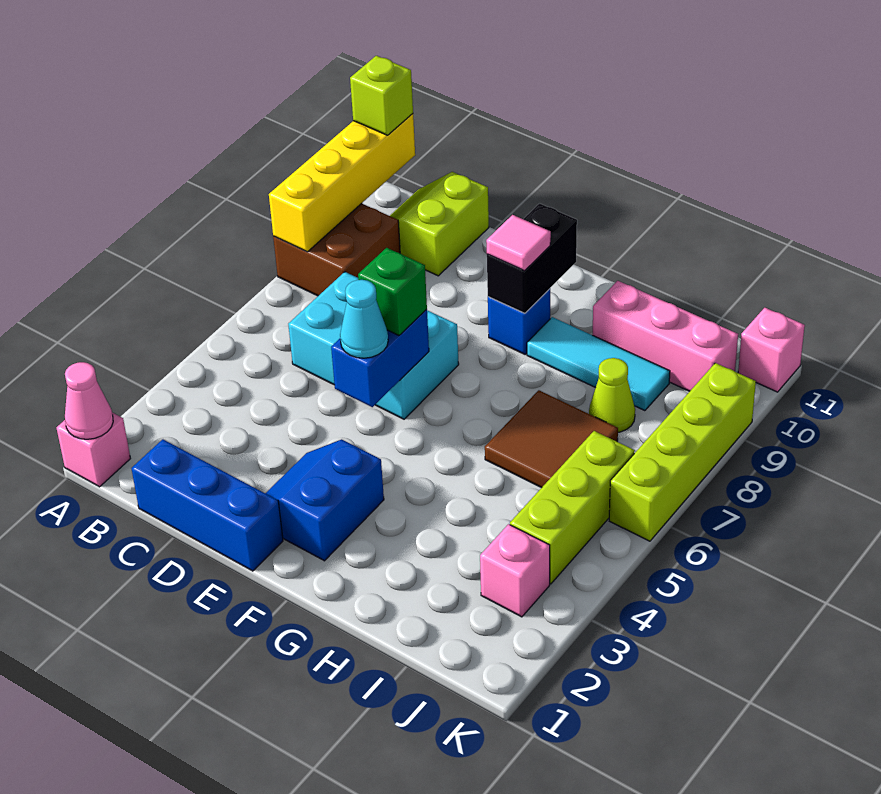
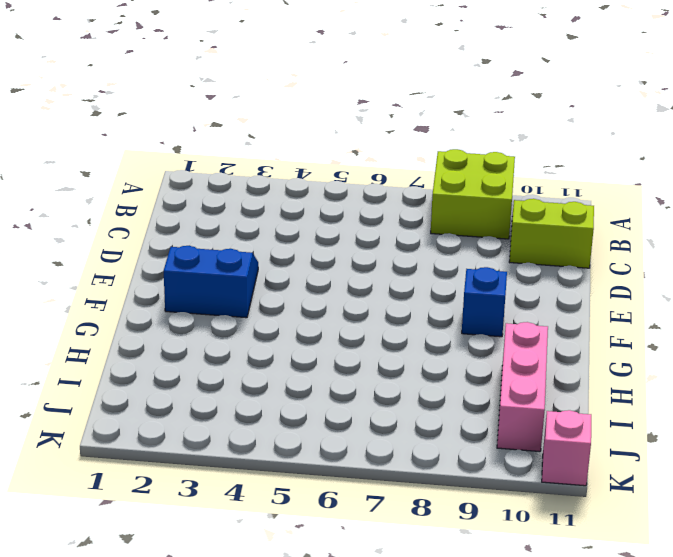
lime 2x2 brick [431,149,515,239] -> brown 2x2 brick [273,203,400,296]
none -> pink 1x1 brick [57,413,130,487]
none -> blue 1x3 brick [131,439,283,571]
none -> cyan 2x3 brick [288,272,459,419]

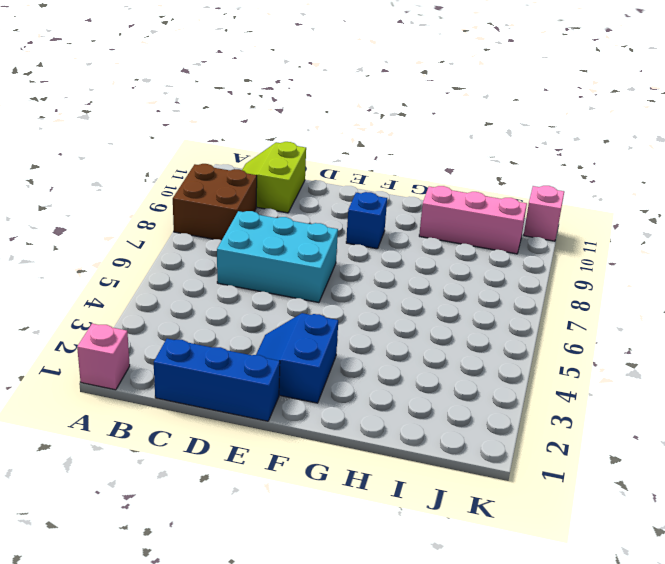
none -> cyan 1x3 tile [527,317,670,411]
none -> brown 2x2 tile [485,390,618,488]
none -> lime 1x1 cone [589,358,635,432]

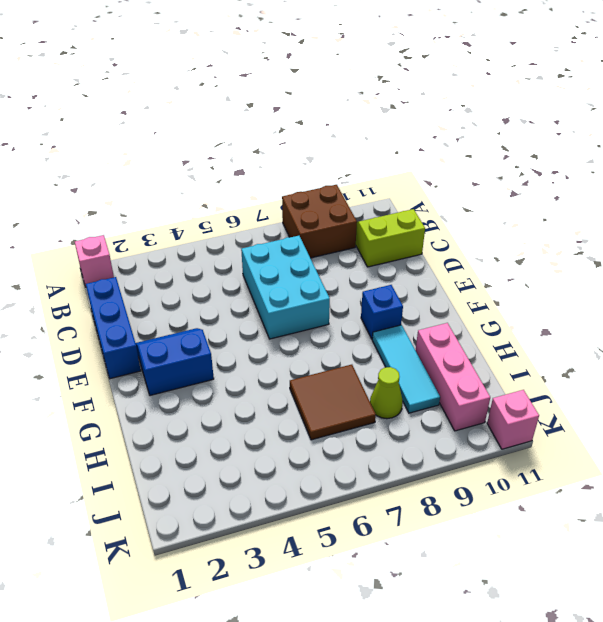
none -> pink 1x1 brick [480,524,550,617]
none -> lime 1x3 brick [510,431,635,584]
none -> lime 1x4 brick [609,363,756,541]

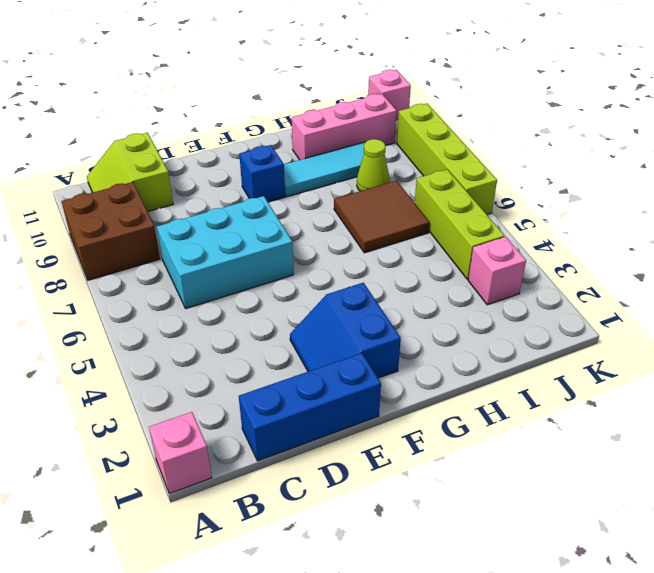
none -> pink 1x1 cone [65,362,113,439]
none -> yellow 1x4 brick [269,114,415,252]
none -> blue 1x2 brick [331,309,429,407]

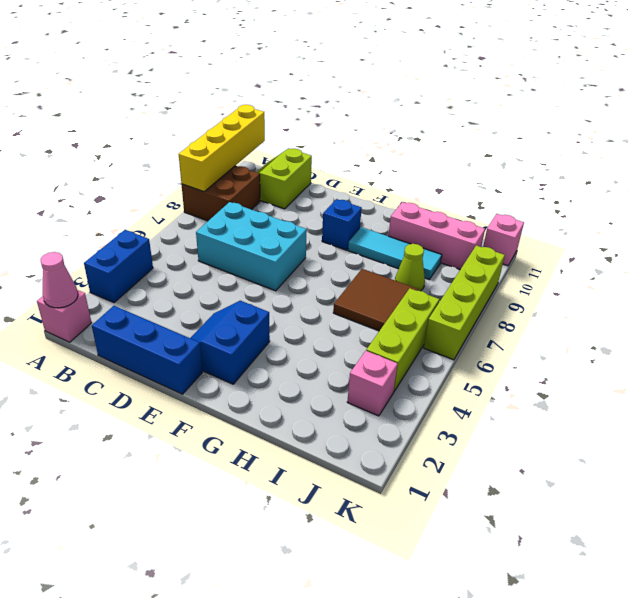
blue 1x2 brick [84,230,153,303] -> blue 1x2 brick moved to [331,309,429,407]
none -> black 1x2 brick [487,204,577,313]
none -> lime 1x1 brick [350,56,413,135]
none -> cyan 1x1 cone [340,280,388,358]

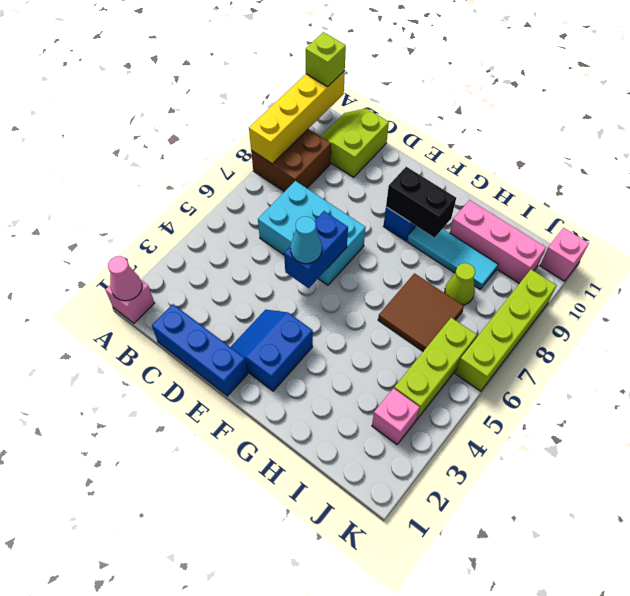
black 1x2 brick [386,167,456,238] -> black 1x2 brick turned to [487,204,577,313]
none -> green 1x1 brick [358,248,427,335]
none -> pink 1x1 tile [486,215,551,271]

